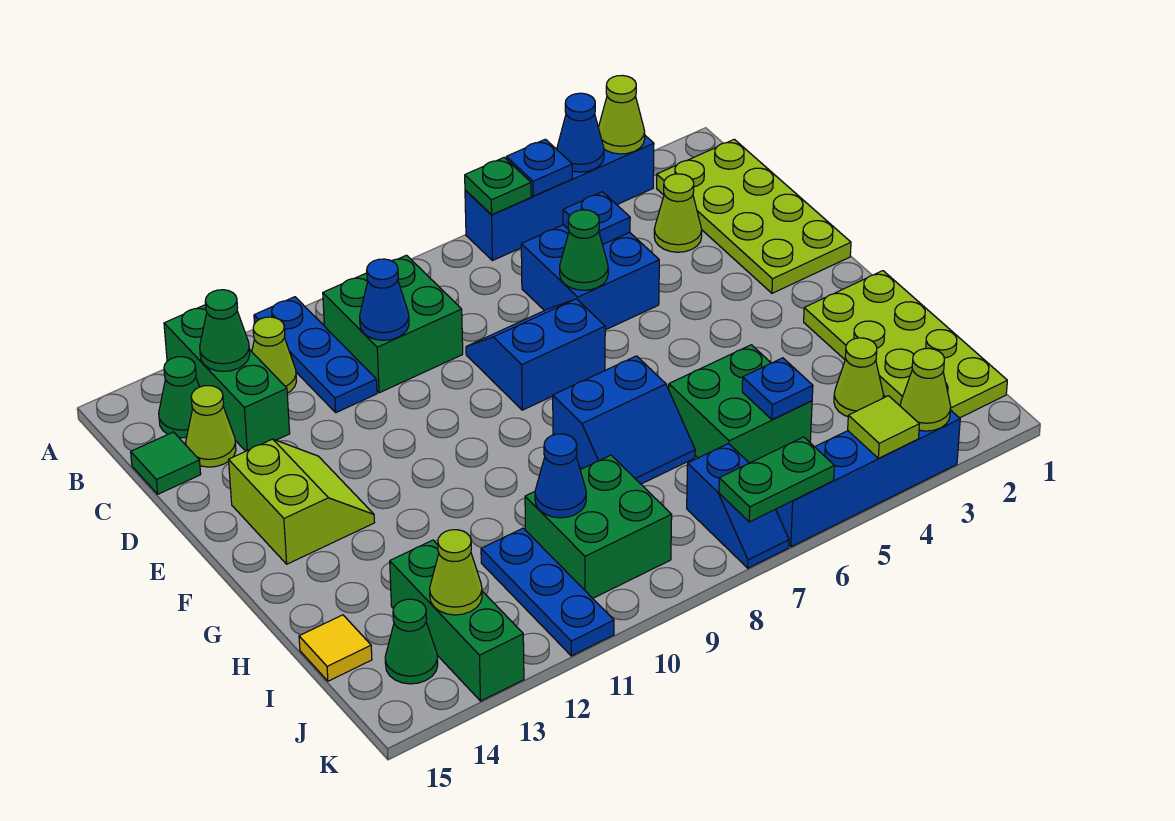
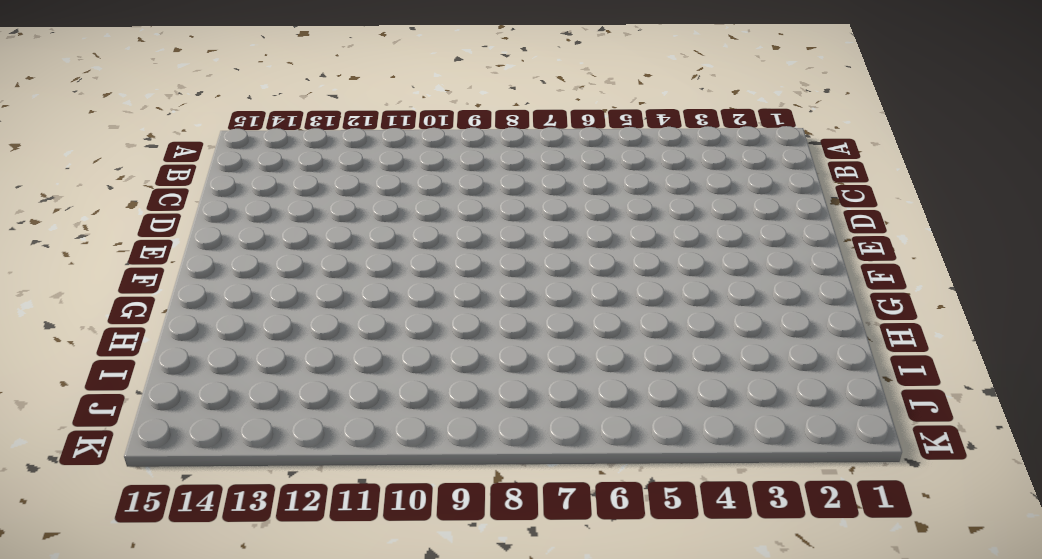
none -> blue 1x4 brick [465,136,654,261]
none -> blue 1x3 plate [254,297,377,413]
none -> green 1x3 brick [164,305,290,451]
none -> lime 2x4 plate [657,139,851,293]

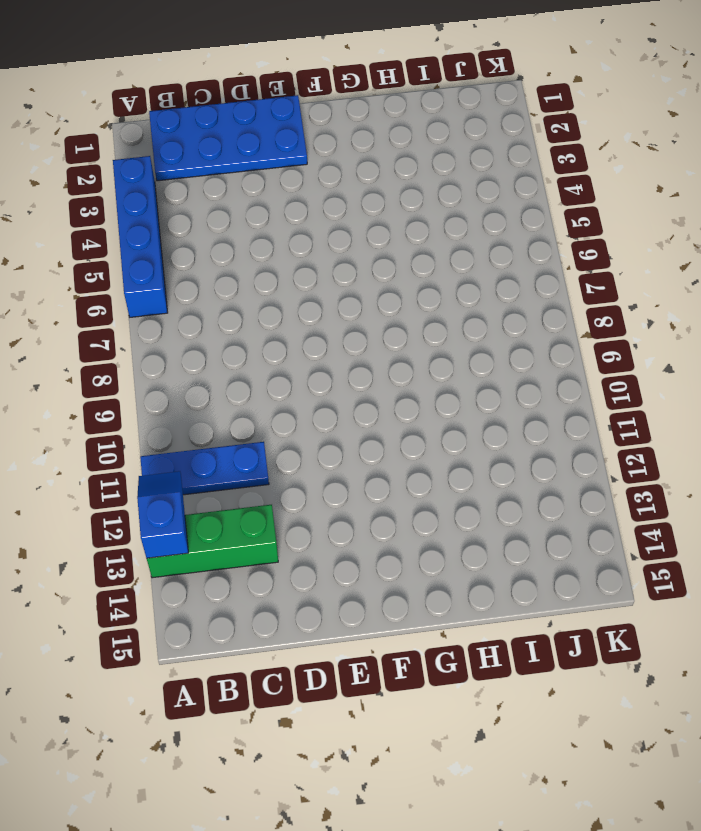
blue 1x2 slope [137,471,188,558] -> blue 1x2 slope turned to [687,444,789,568]
blue 2x4 plate [149,95,307,181] -> lime 2x4 plate [657,139,851,293]
none -> green 2x2 brick [323,255,463,393]
none -> lime 1x1 cone [252,317,296,393]
none -> green 1x1 cone [159,357,199,438]
none -> lime 1x1 cone [654,174,702,252]

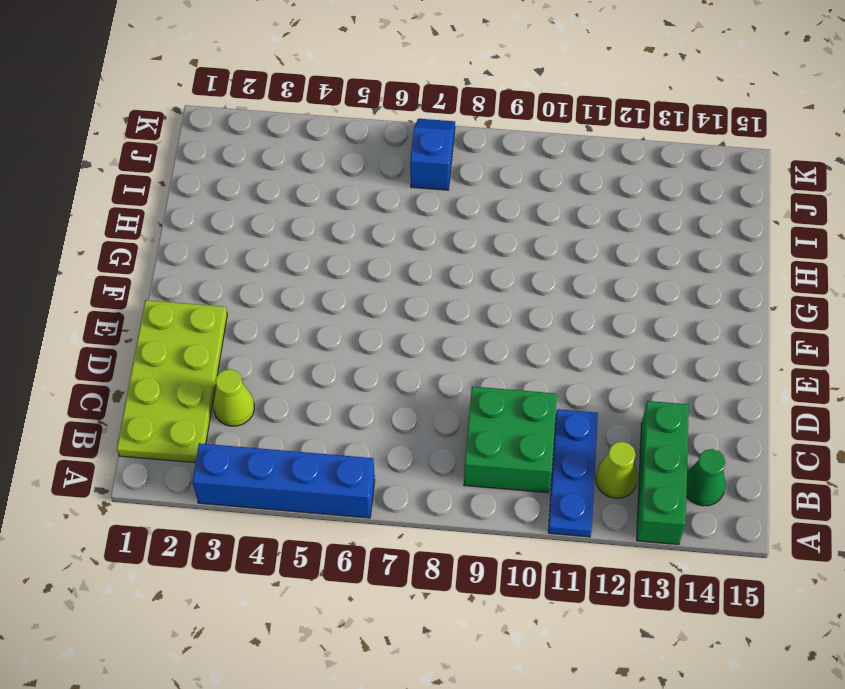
none -> blue 2x2 brick [521,225,659,330]
none -> lime 1x1 cone [186,386,236,467]
none -> green 1x1 tile [131,432,201,494]
none -> blue 2x2 slope [466,299,605,410]

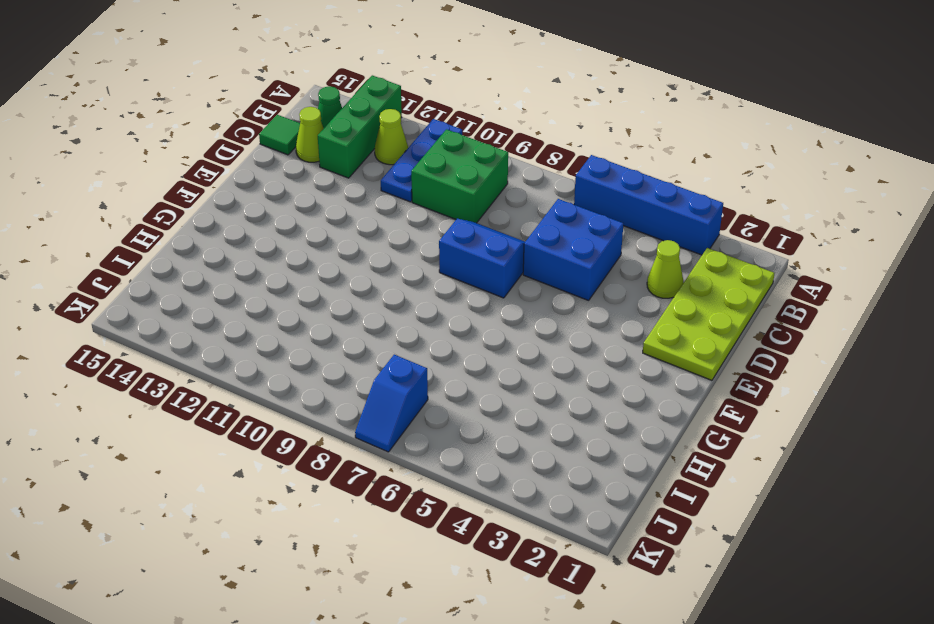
none -> lime 2x2 slope [229,439,375,564]
none -> lime 2x4 plate [804,271,1007,418]
none -> blue 2x2 slope [553,356,695,484]
none -> green 2x2 brick [669,345,812,463]

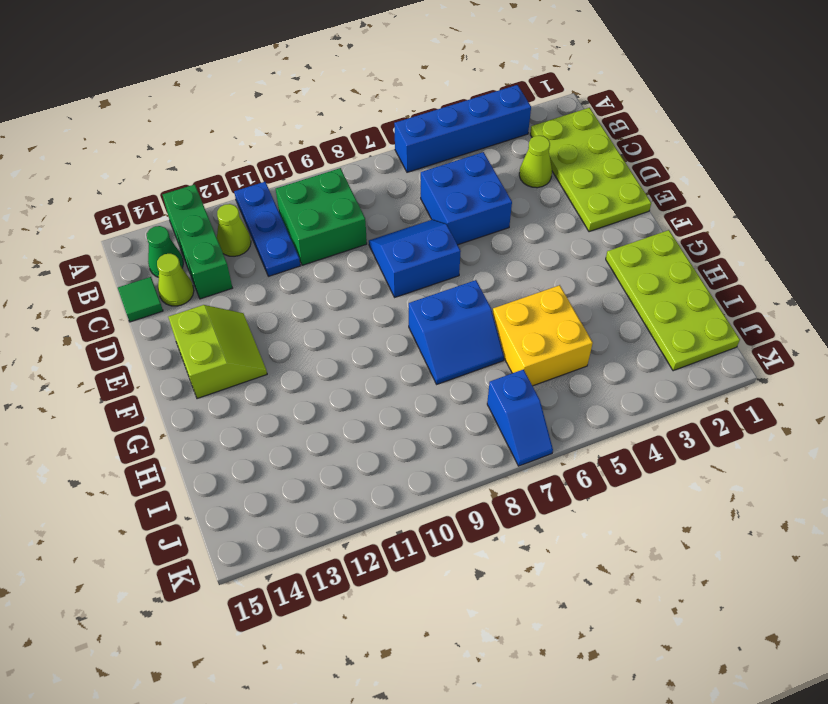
yellow 2x2 brick [493,285,593,386] -> green 2x2 brick [669,345,812,463]
none -> lime 1x1 cone [834,338,883,417]
none -> green 2x2 brick [525,455,672,598]
none -> blue 1x3 plate [481,528,614,656]
none -> green 1x3 brick [390,540,524,701]

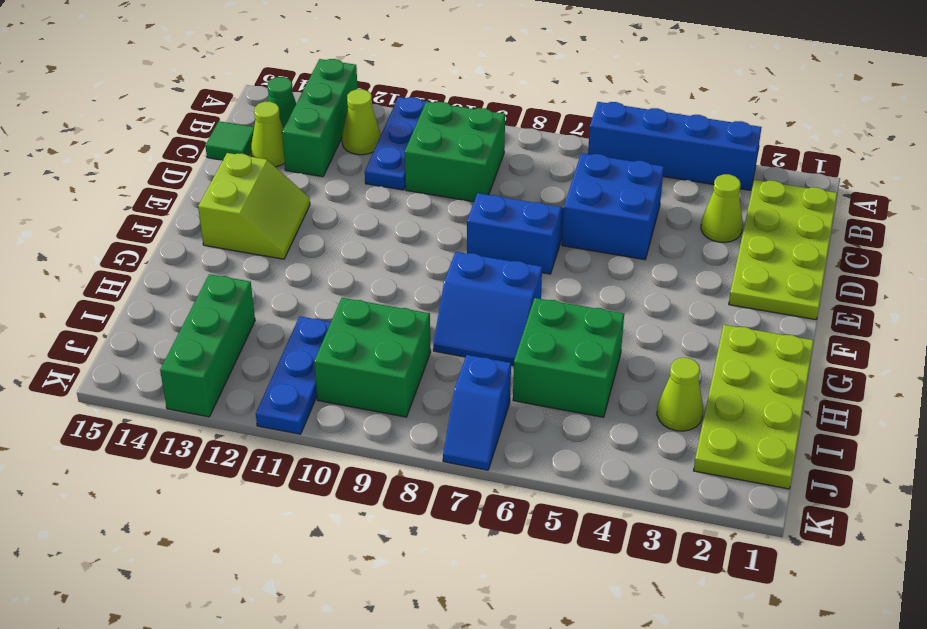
none -> yellow 1x1 tile [299,615,372,681]
none -> green 1x1 cone [385,599,438,684]
none -> blue 1x4 brick [776,405,960,547]
none -> lime 1x1 cone [598,75,645,154]

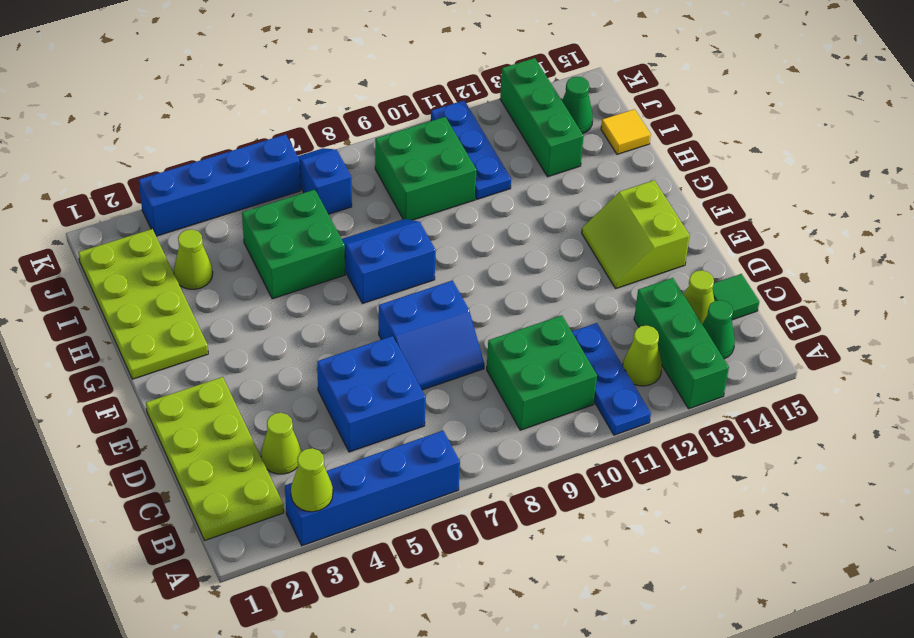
none -> blue 1x1 cone [557,93,604,172]
none -> blue 1x1 plate [506,139,572,196]
none -> green 1x1 plate [465,158,531,215]
none -> green 1x1 cone [200,290,250,371]

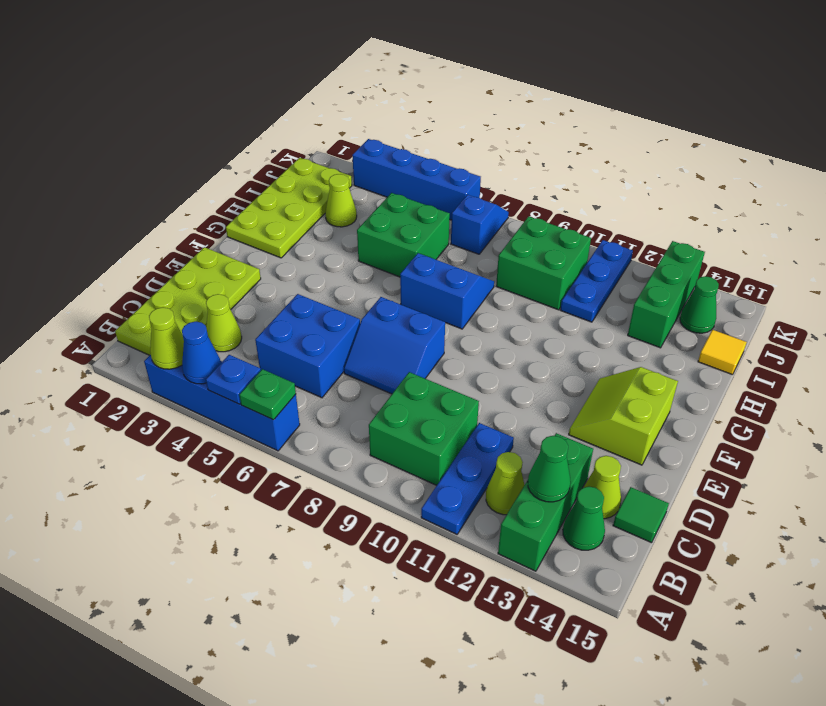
none -> blue 1x1 plate [563,192,630,245]
none -> blue 1x1 cone [360,259,409,340]
none -> green 1x1 cone [560,210,608,290]
none -> blue 1x1 plate [742,358,813,420]

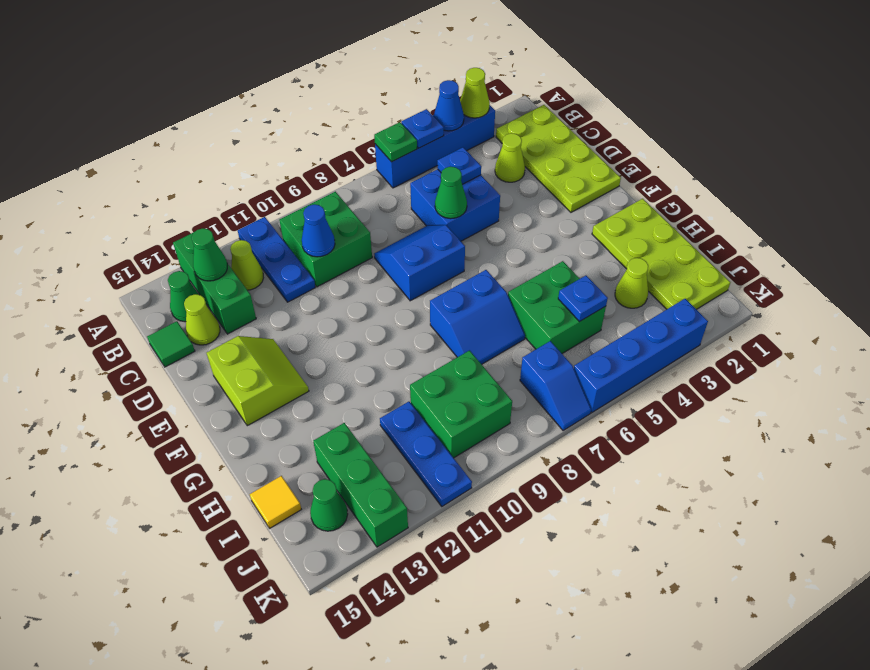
none -> blue 1x1 cone [535,434,586,518]
none -> lime 1x1 cone [430,530,482,615]
none -> lime 1x1 cone [900,348,951,431]
none -> lime 1x1 tile [848,396,919,458]

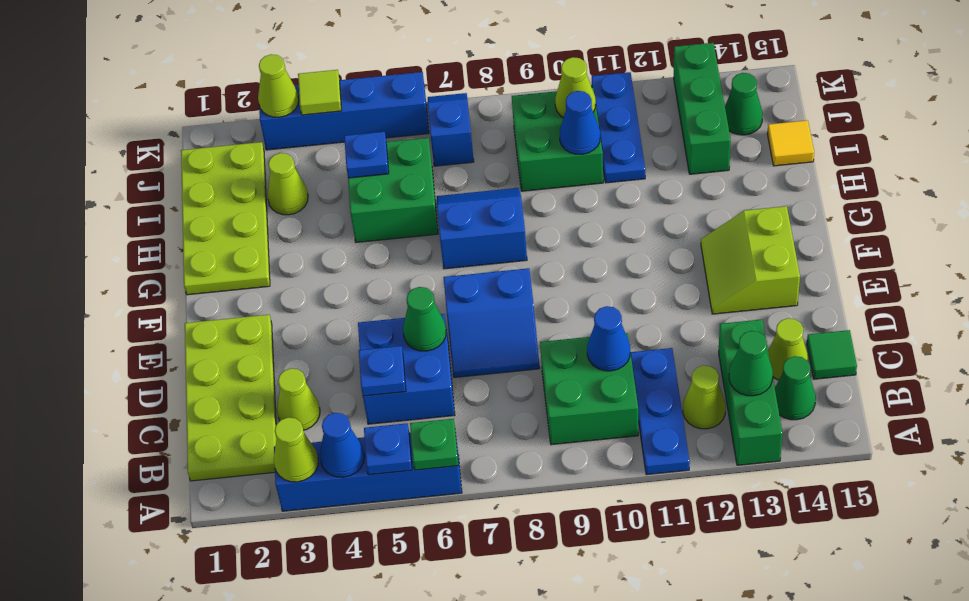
lime 1x1 cone [555,57,596,118] -> lime 1x1 cone moved to [430,530,482,615]
none -> green 1x2 plate [719,437,834,522]

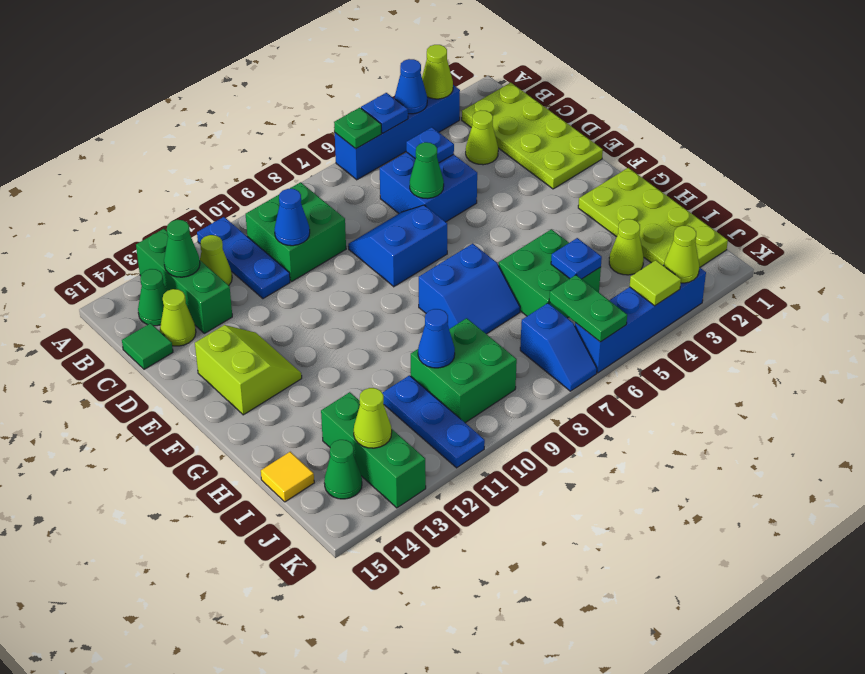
green 1x2 plate [549,275,627,342] -> green 1x2 plate turned to [719,437,834,522]

